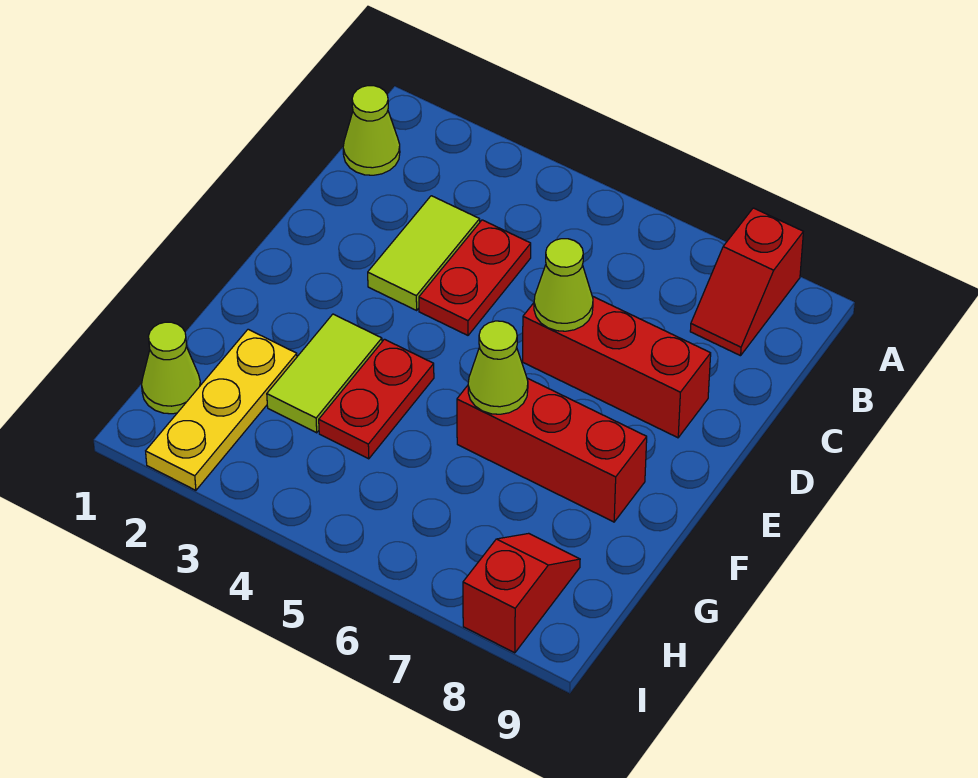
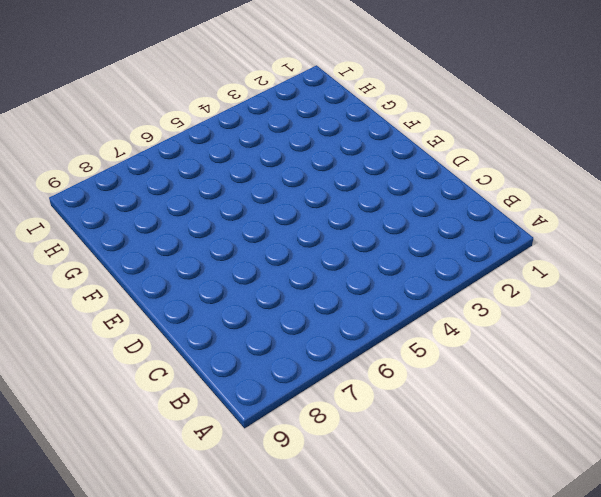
none -> red 1x2 slope [690,208,803,356]
none -> lime 1x1 cone [343,86,400,175]
none -> lime 1x2 tile [368,196,480,310]

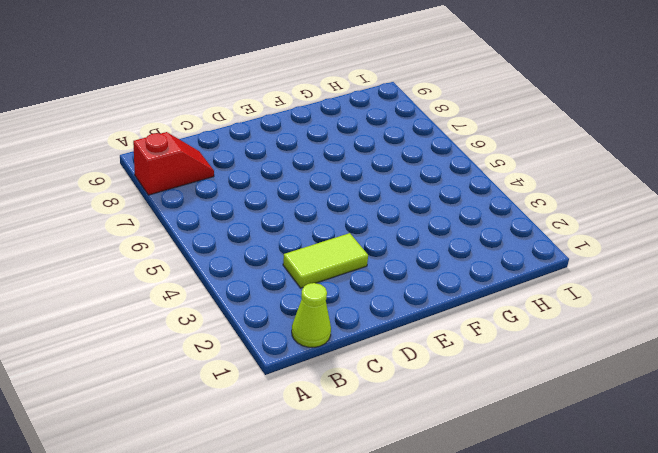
none -> red 1x2 plate [419,220,531,335]
none -> red 1x3 brick [523,296,711,438]
none -> lime 1x2 tile [267,314,382,433]

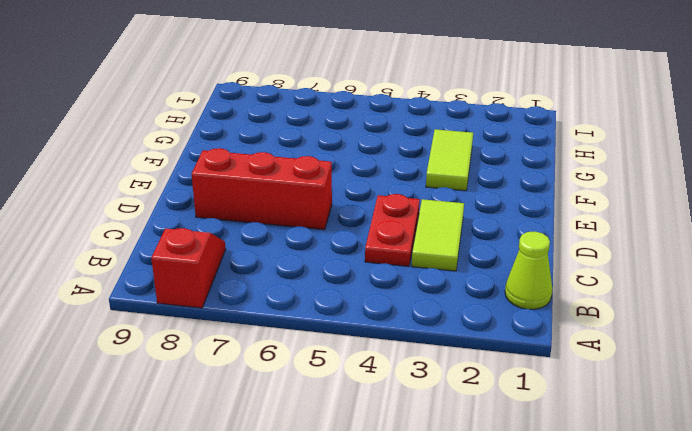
none -> red 1x2 plate [319,339,434,459]
none -> red 1x3 brick [457,378,647,522]
none -> yellow 1x3 plate [146,329,297,490]

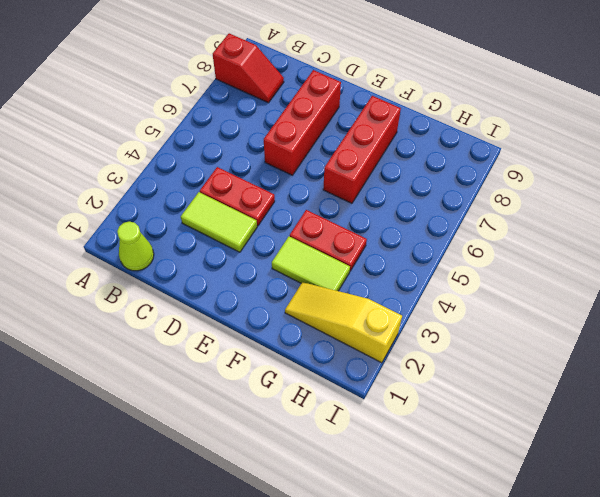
yellow 1x3 slope [285,282,402,363] -> yellow 1x3 plate [146,329,297,490]
none -> lime 1x1 cone [142,322,201,414]
none -> red 1x2 slope [463,533,580,653]
none -> lime 1x1 cone [534,239,593,331]

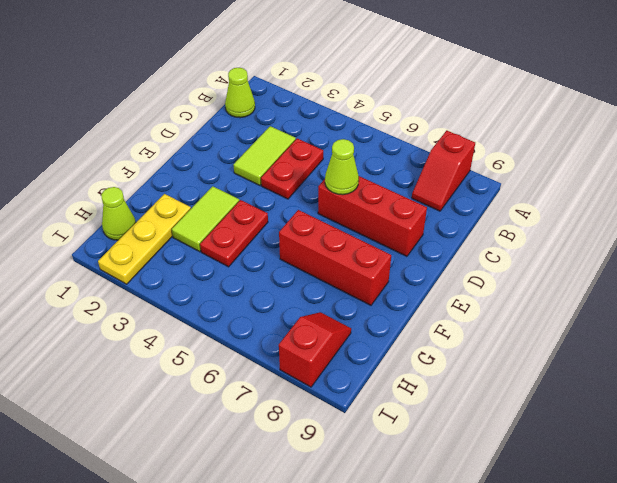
none -> lime 1x1 cone [468,321,528,414]

